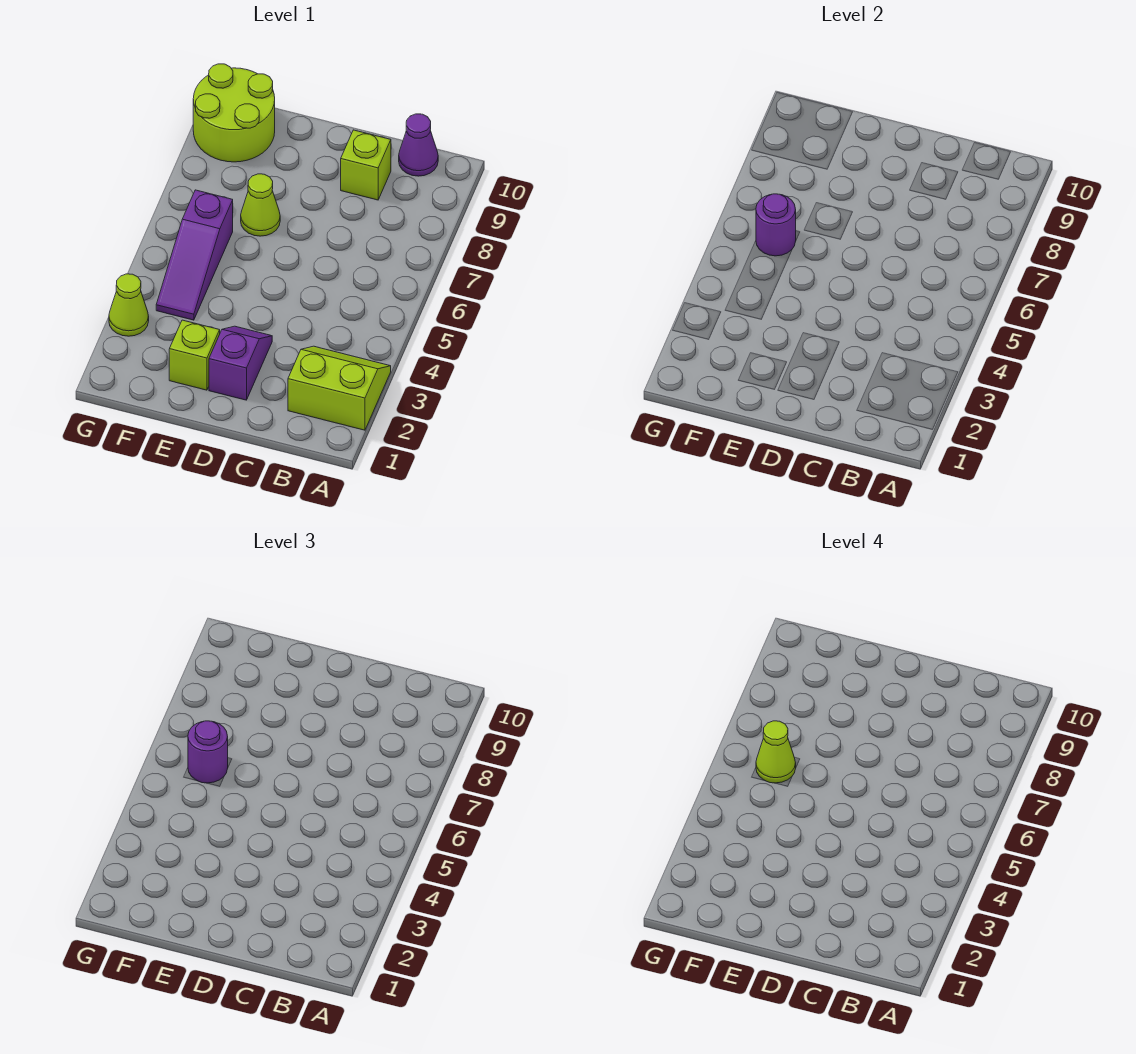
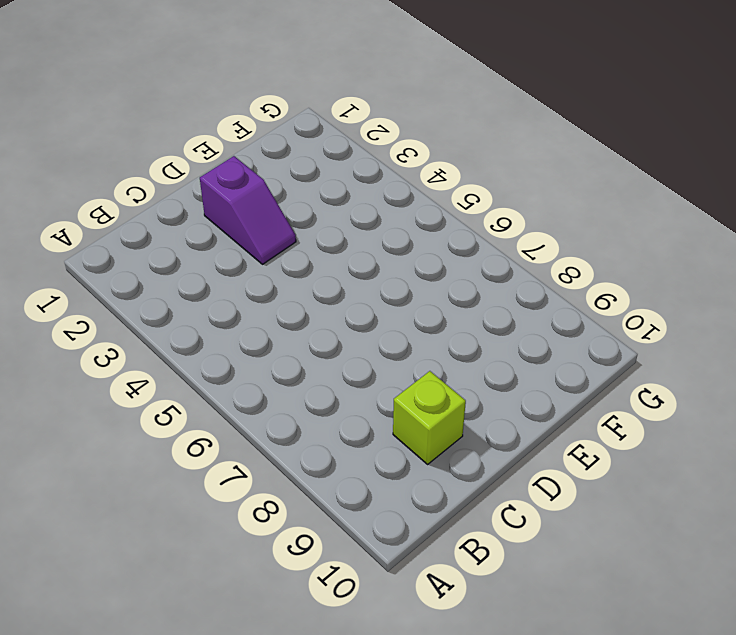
none -> lime 2x2 slope [288,346,391,430]
none -> purple 1x1 cone [399,114,438,176]
none -> lime 1x1 brick [169,320,220,390]

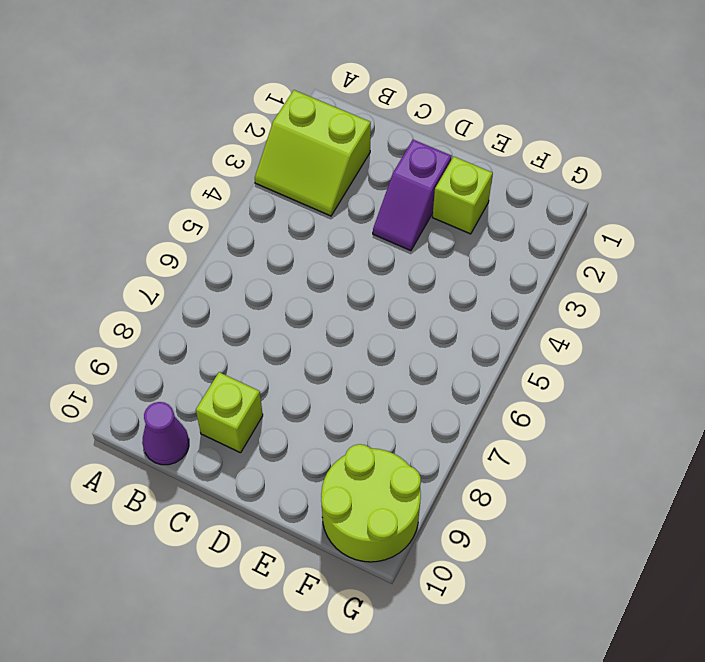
none -> lime 1x1 cone [241,174,280,236]
none -> purple 1x3 slope [156,190,233,320]
none -> lime 1x1 cone [109,274,149,336]

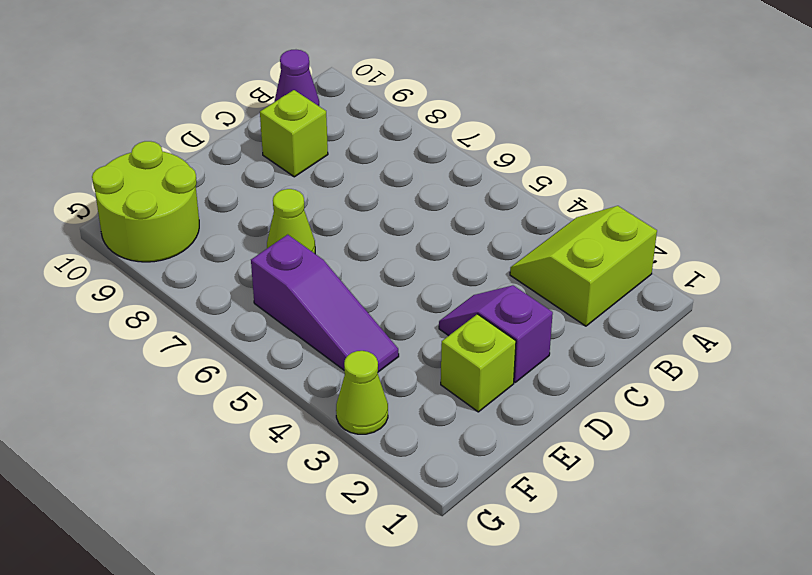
none -> purple 1x1 round brick [756,194,796,256]
none -> purple 1x1 round brick [188,721,228,783]
none -> lime 1x1 cone [756,721,796,783]

